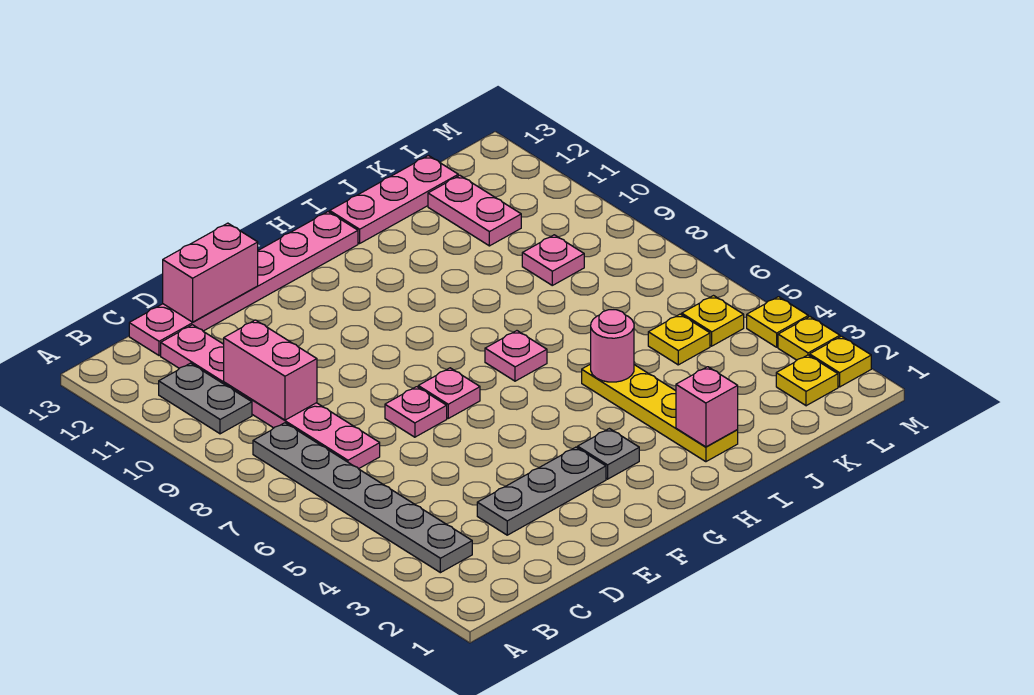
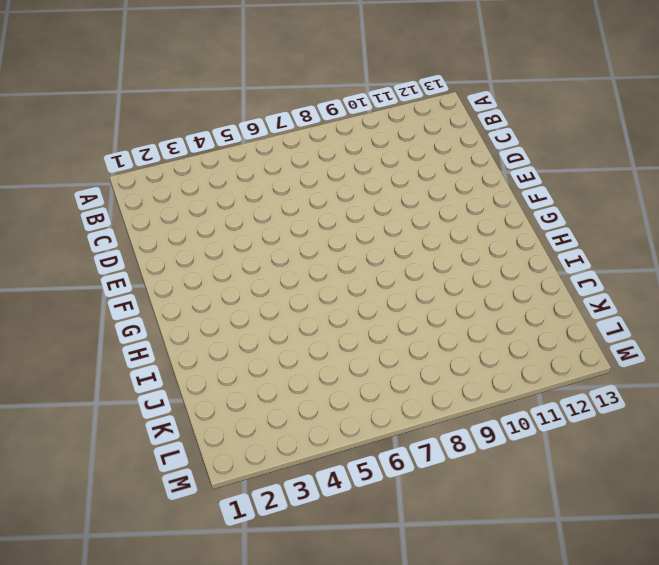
none -> grey 1x6 plate [253,423,472,573]
none -> grey 1x2 plate [159,363,252,434]
none -> pink 1x6 plate [161,325,380,469]

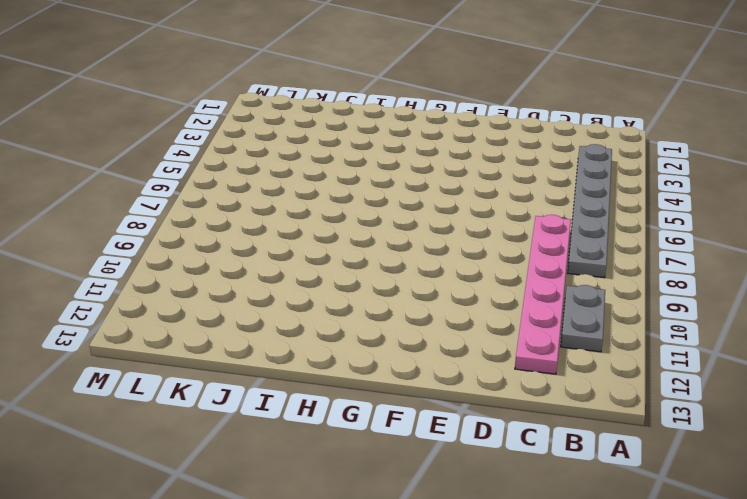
none -> pink 1x6 plate [129,212,358,356]
none -> grey 1x3 plate [477,447,606,535]
none -> pink 1x1 plate [385,387,447,437]

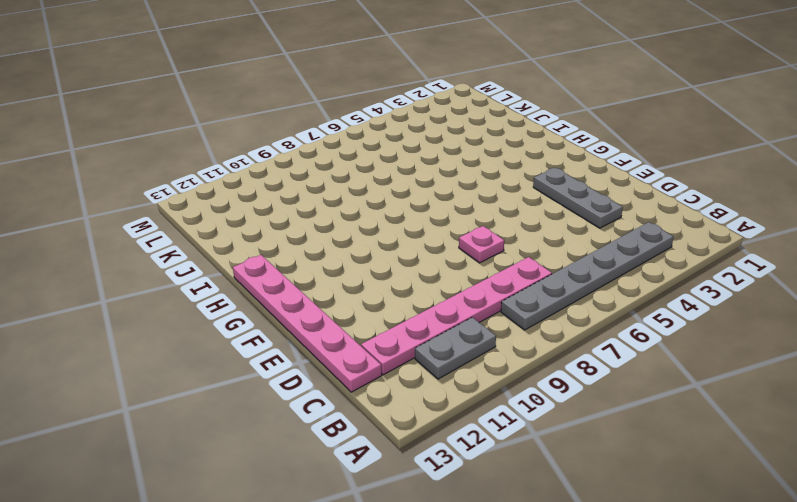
none -> pink 1x1 plate [418,368,480,418]
none -> grey 1x1 plate [578,429,639,479]
none -> pink 1x1 plate [485,331,547,381]

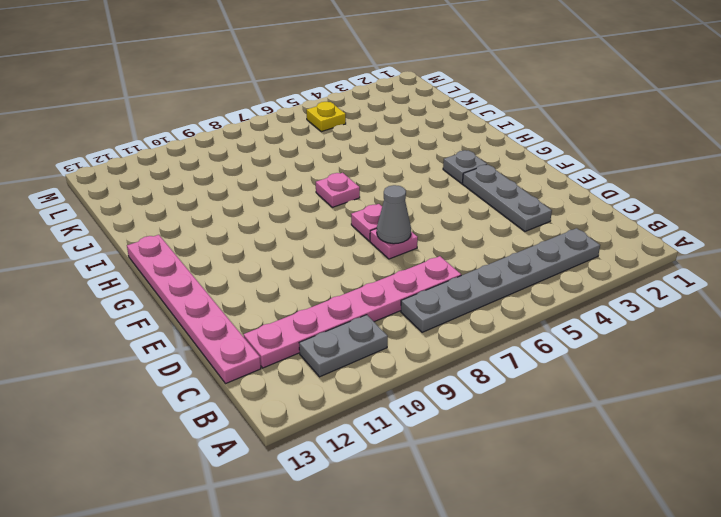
grey 1x1 cone [377,185,411,244] -> none
none -> yellow 1x4 plate [582,364,738,462]
none -> pink 1x3 plate [330,156,458,243]
none -> yellow 1x1 plate [648,314,710,365]

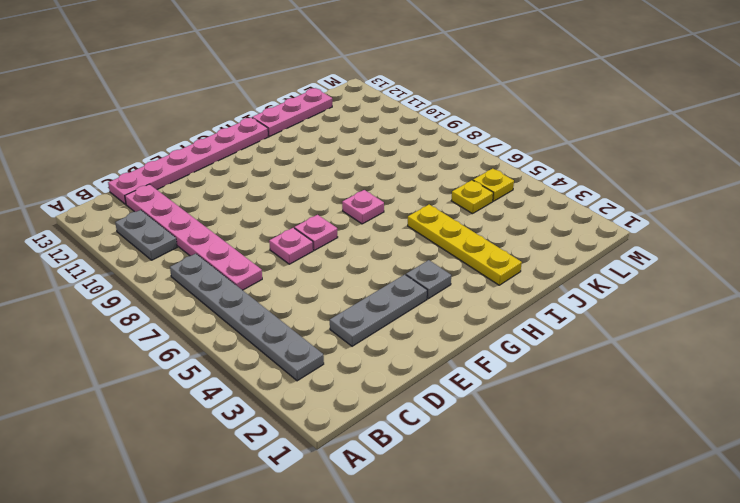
none -> pink 1x1 plate [522,235,584,285]
none -> pink 1x2 plate [428,175,521,246]
none -> yellow 1x1 plate [776,355,838,406]

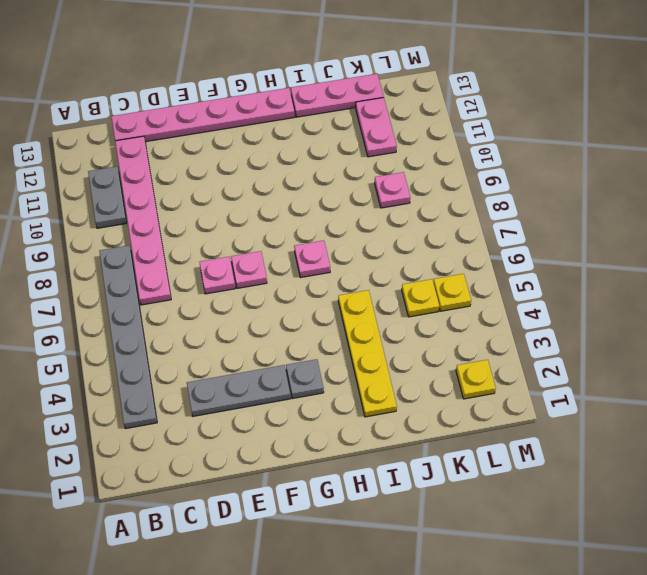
none -> yellow 1x1 plate [810,336,871,387]
none -> yellow 1x1 plate [778,317,840,360]
none -> yellow 1x1 plate [747,297,808,347]

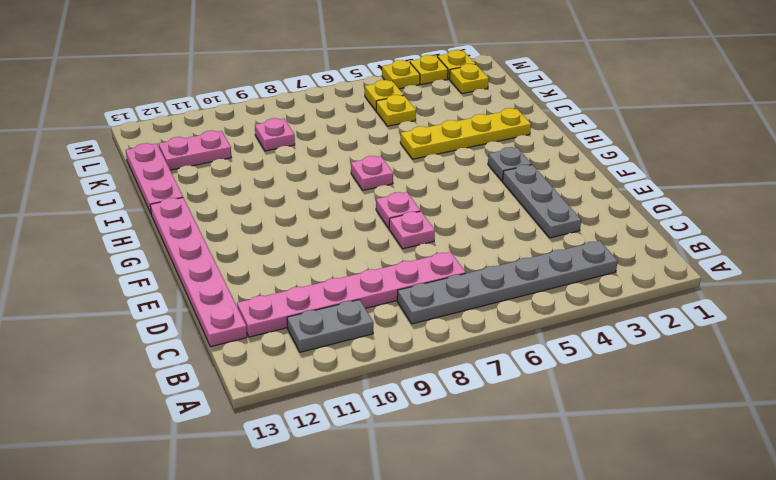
none -> pink 1x2 brick [224,320,317,420]
none -> pink 1x2 brick [163,223,258,322]
none -> pink 1x1 brick [676,367,738,447]

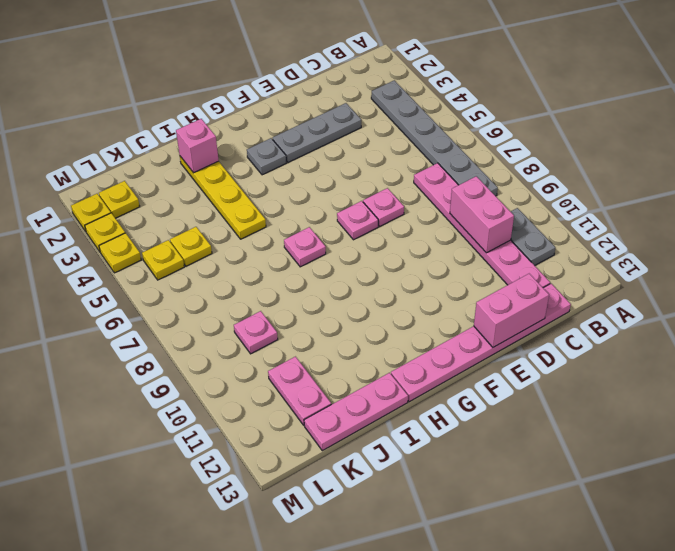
none -> pink 1x1 round brick [591,310,634,382]

